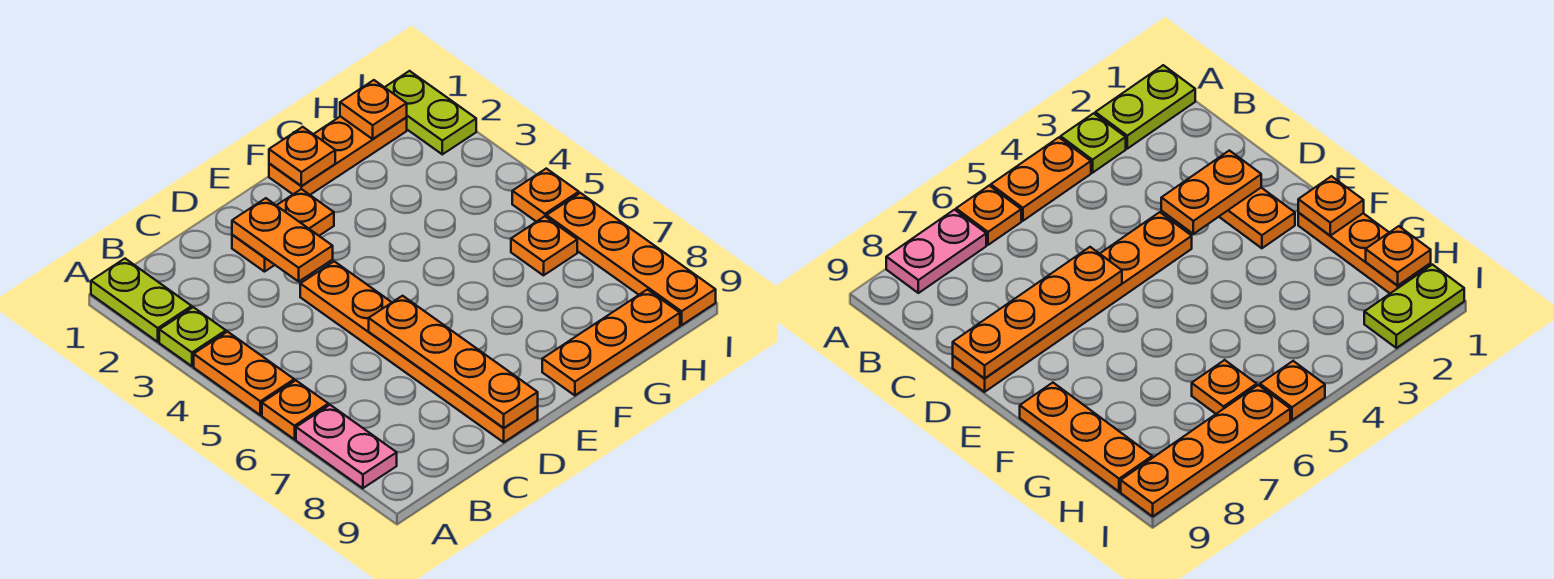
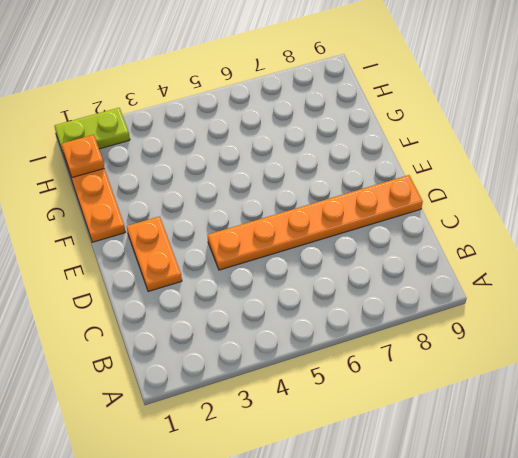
none -> lime 1x2 plate [91,259,192,342]
none -> lime 1x1 plate [159,307,226,366]
none -> orange 1x2 plate [194,332,294,415]

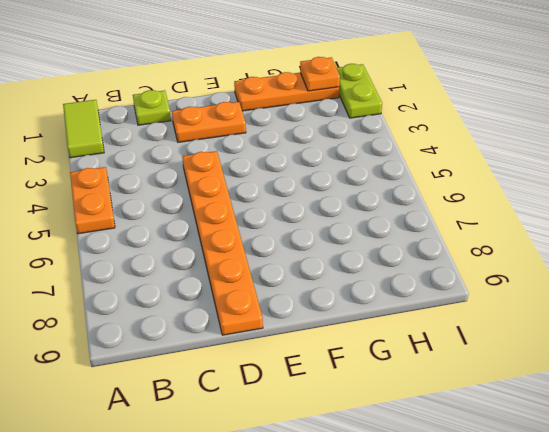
lime 1x2 tile [63,100,104,158] -> lime 1x2 plate [91,259,192,342]
lime 1x1 plate [133,90,171,125] -> lime 1x1 plate moved to [159,307,226,366]
none -> orange 1x1 plate [262,380,328,439]
none -> pink 1x2 plate [296,405,397,488]
none -> orange 1x3 plate [542,290,680,395]

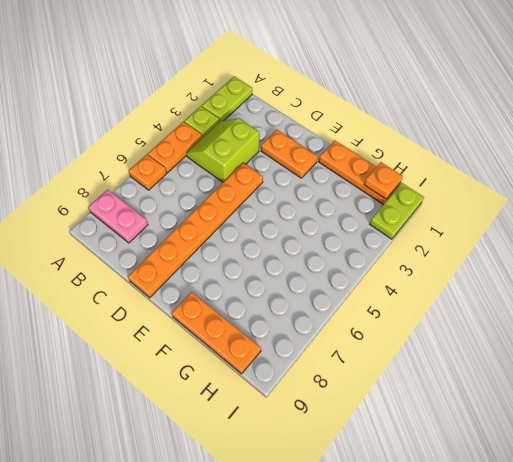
pink 1x2 plate [88,190,148,243] -> pink 1x2 plate turned to [296,405,397,488]
lime 2x2 slope [186,118,259,182] -> none
none -> orange 1x1 plate [511,216,577,275]
none -> orange 1x1 plate [512,169,579,222]
none -> orange 1x4 plate [547,193,716,325]

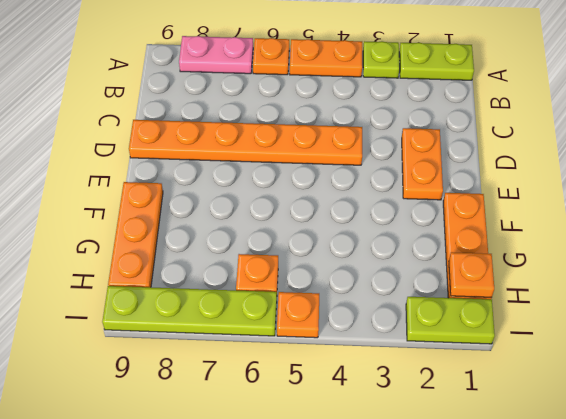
lime 1x4 plate [102,286,277,336] -> orange 1x4 plate [547,193,716,325]
none -> orange 1x2 plate [232,198,333,281]
none -> orange 1x4 plate [369,296,538,428]
none -> orange 1x1 plate [269,127,335,186]

